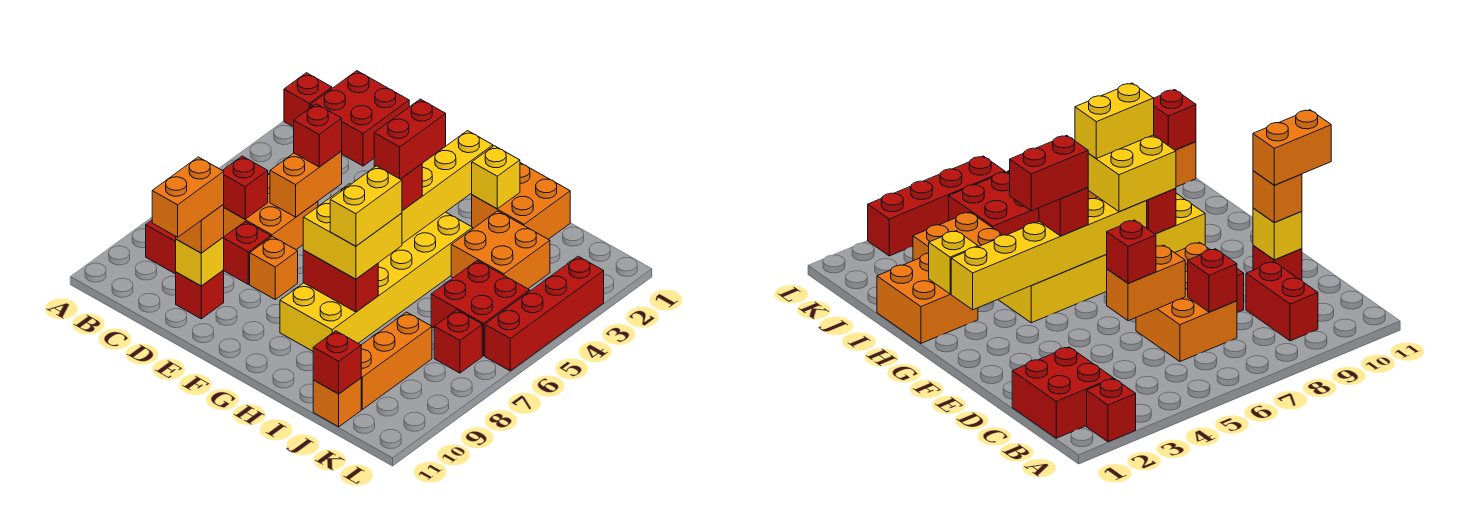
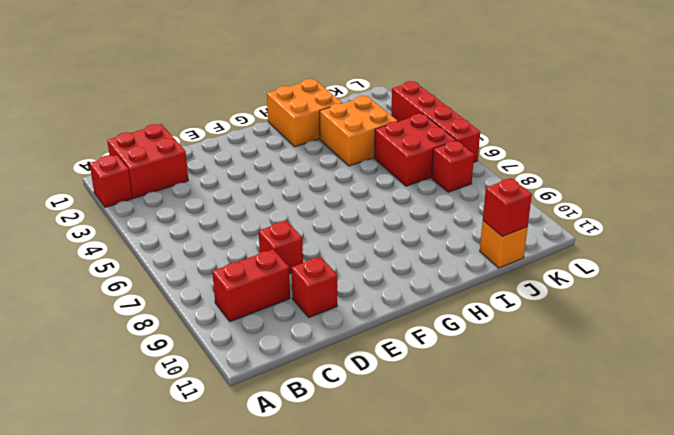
none -> orange 2x2 brick [224,173,318,250]
none -> orange 1x1 brick [250,237,298,299]
none -> yellow 2x6 brick [280,212,473,351]

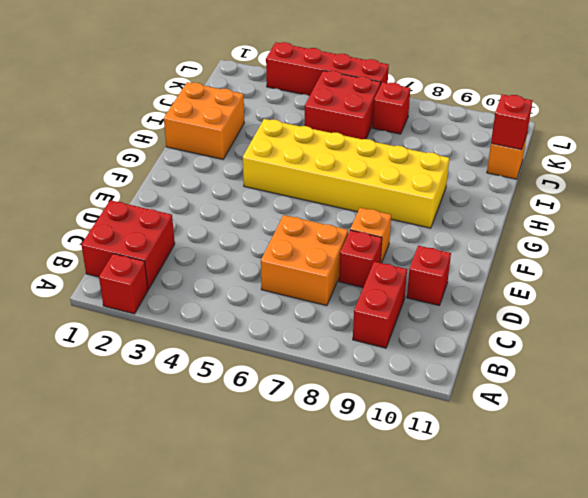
none -> orange 2x2 brick [451,211,550,289]
none -> orange 1x3 brick [361,312,432,409]
none -> red 1x1 brick [223,156,268,219]

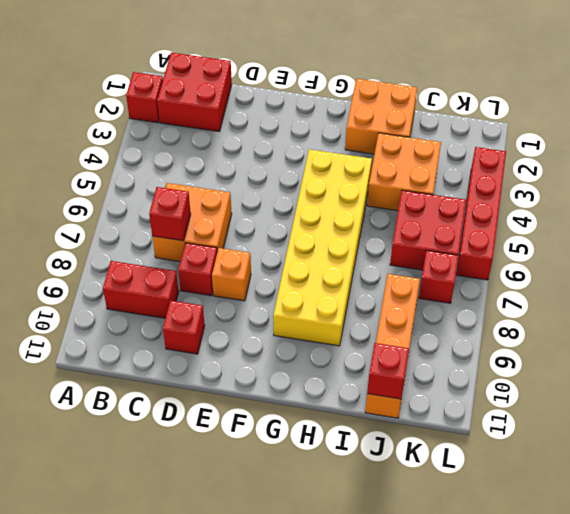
none -> orange 1x2 brick [270,151,342,217]
none -> yellow 1x1 brick [176,237,224,286]
none -> yellow 1x6 brick [402,131,493,243]

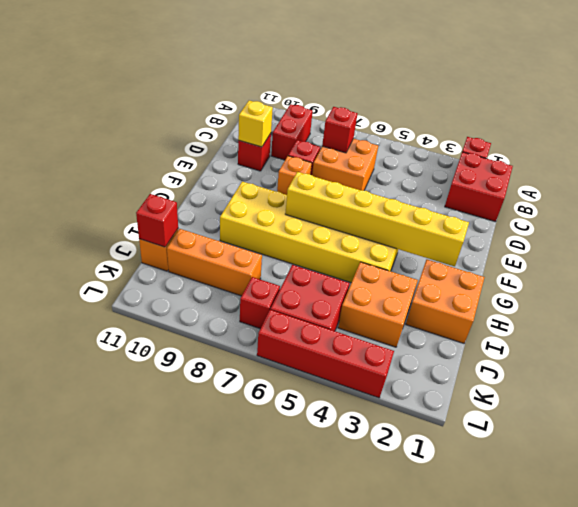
none -> orange 1x2 brick [270,151,342,217]
none -> red 1x2 brick [303,250,378,312]
none -> yellow 1x1 brick [472,146,520,209]

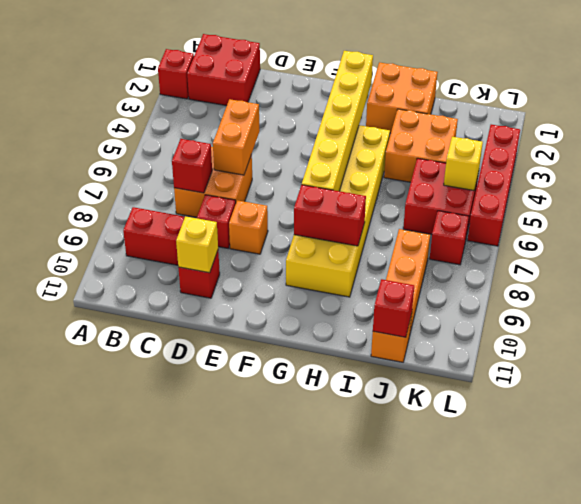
yellow 1x1 brick [444,137,483,191] -> yellow 1x1 brick moved to [472,146,520,209]
none -> red 1x1 brick [294,104,342,167]
none -> orange 1x1 brick [176,204,224,253]
none -> red 1x1 brick [374,164,422,211]

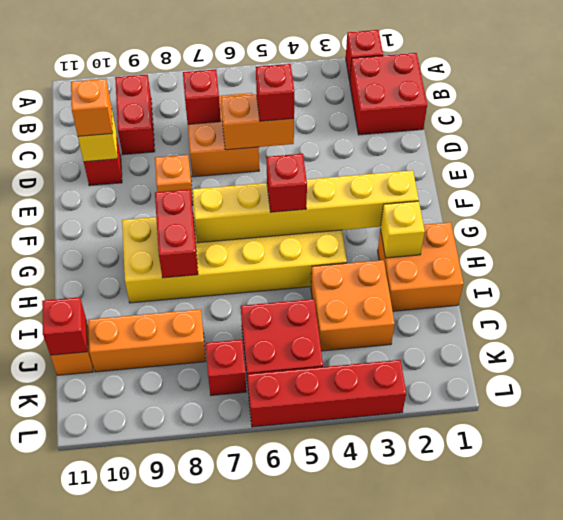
none -> red 1x1 brick [224,221,271,284]
none -> yellow 2x2 brick [303,184,402,279]
none -> orange 1x2 brick [152,157,224,237]

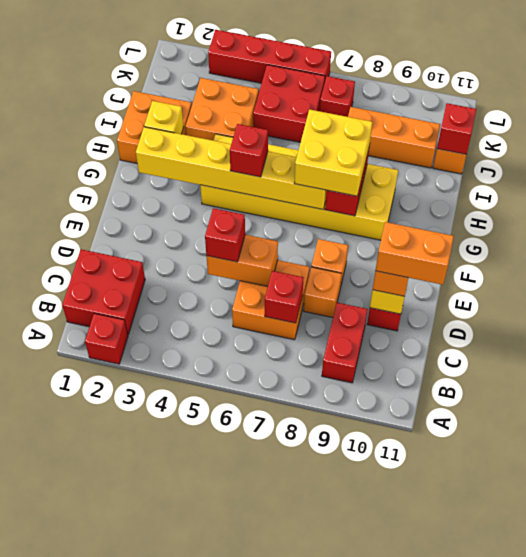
orange 1x1 brick [304,267,342,317] -> red 1x1 brick [224,221,271,284]
none -> red 1x2 brick [374,99,446,179]
none -> yellow 1x2 brick [330,166,402,246]

